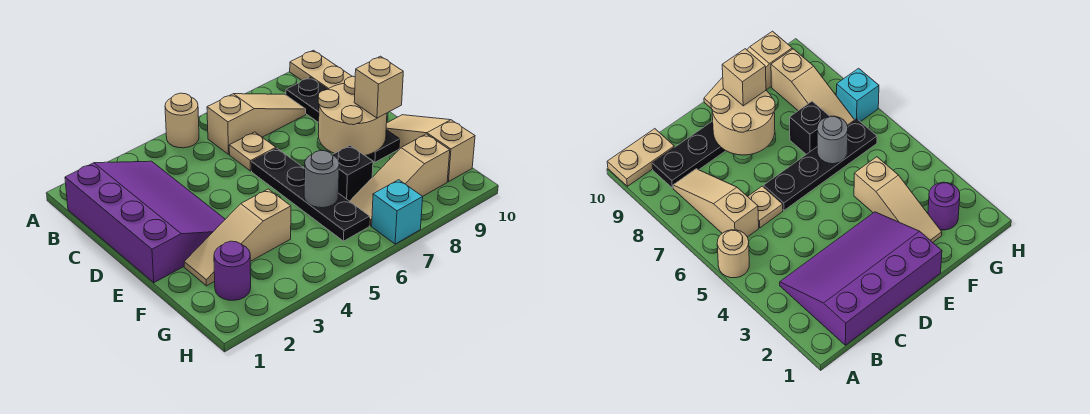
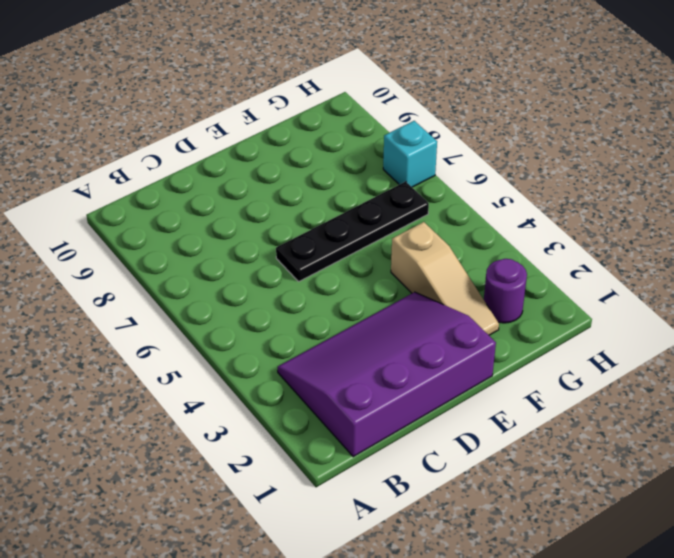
none -> tan 1x1 round brick [165,93,199,148]
none -> tan 1x2 plate [290,50,352,89]
none -> tan 1x3 slope [207,94,306,154]

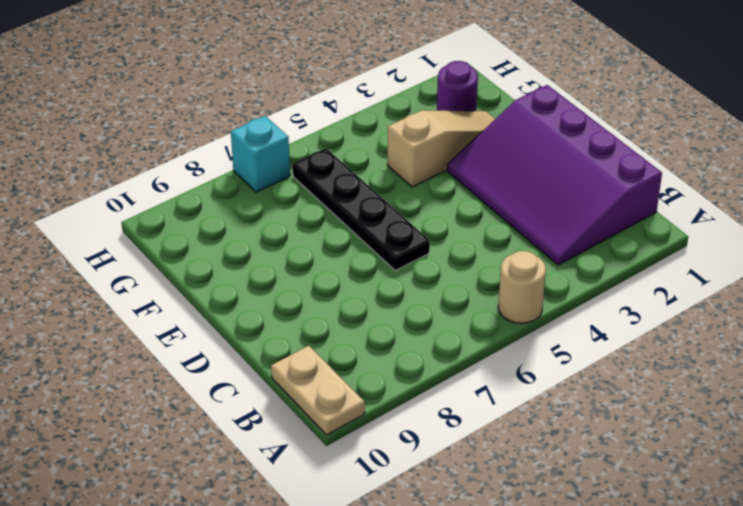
none -> tan 1x3 slope [207,94,306,154]
none -> black 1x4 plate [286,77,400,162]
none -> tan 1x1 plate [229,132,276,171]

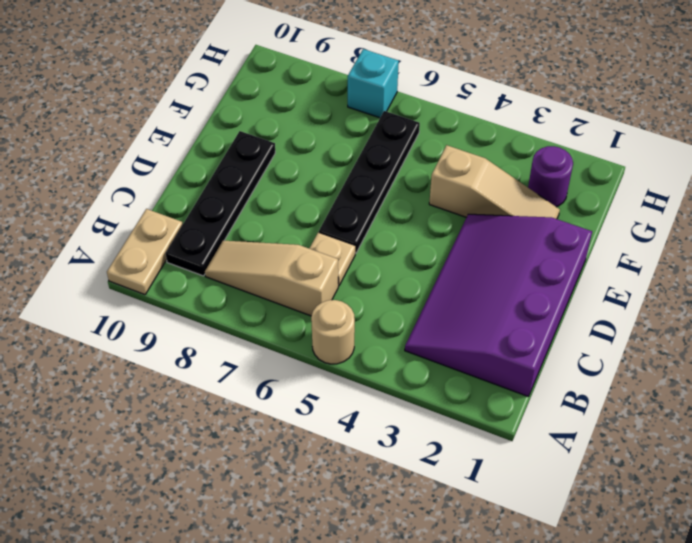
none -> tan 1x3 slope [386,115,475,182]
none -> black 1x1 brick [333,146,373,201]
none -> tan 1x3 slope [350,134,450,226]

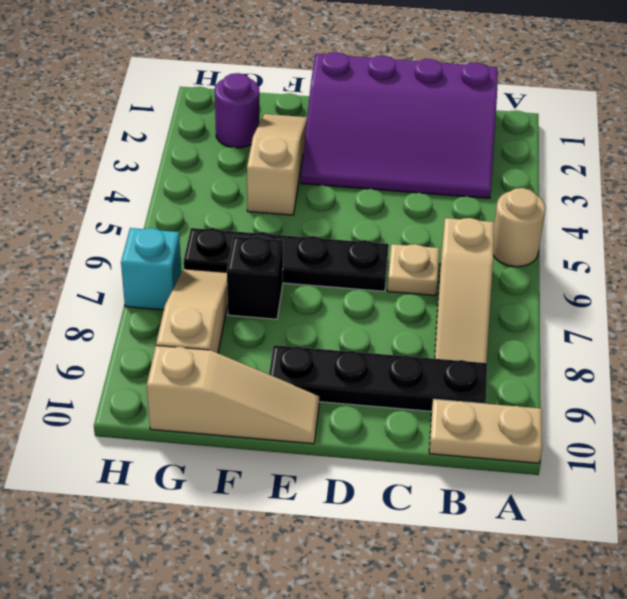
none -> tan 2x2 round brick [318,76,387,155]
none -> grey 1x1 round brick [304,151,339,208]
none -> tan 1x1 brick [354,56,403,118]

